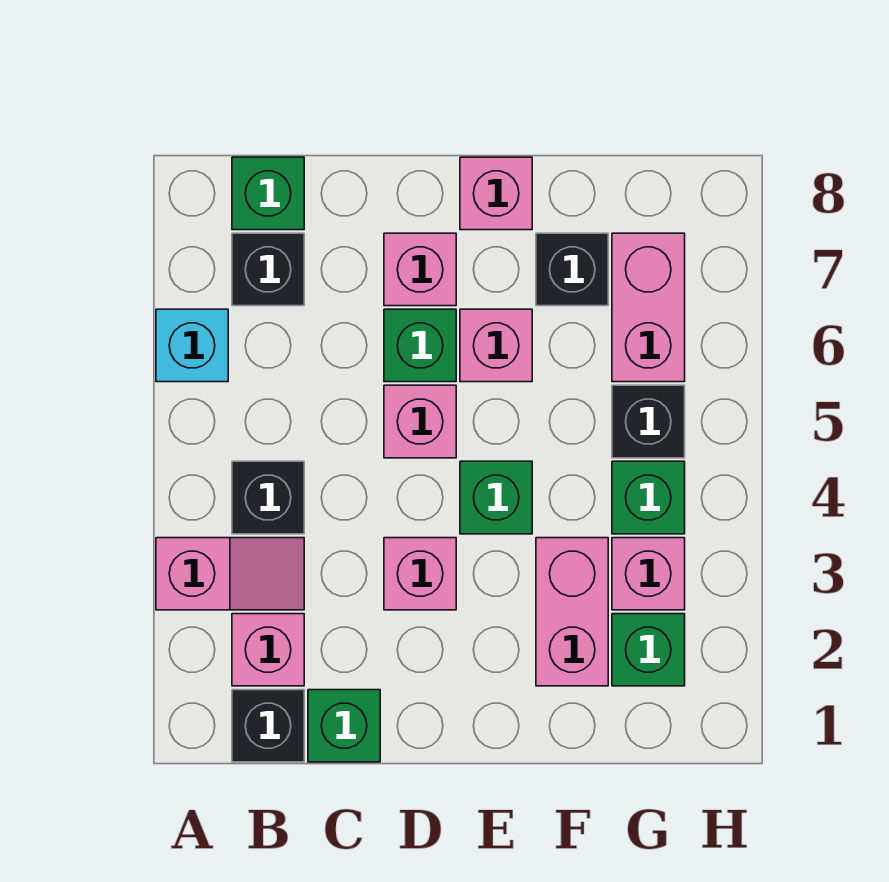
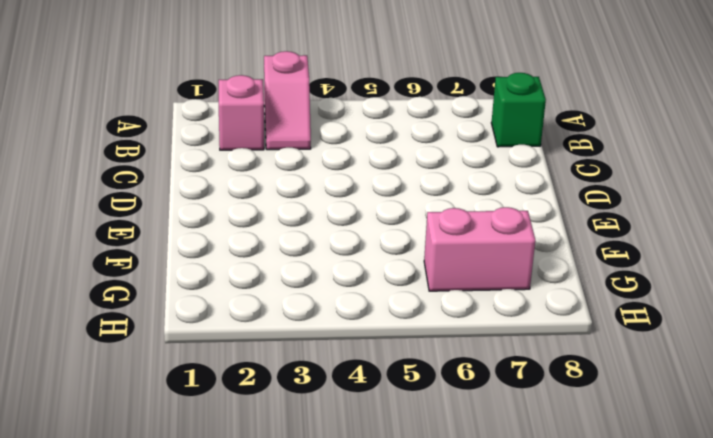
none -> cyan 1x1 brick [156,309,228,382]
none -> black 1x1 brick [232,690,304,762]
none -> black 1x1 brick [232,461,304,534]

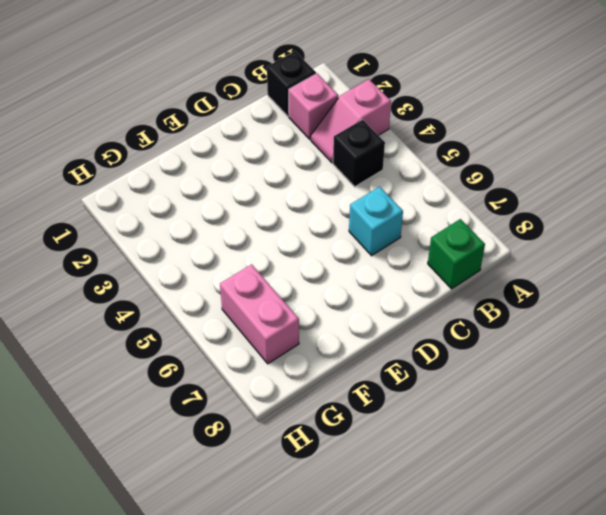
cyan 1x1 brick [349,187,403,256] -> cyan 1x1 brick moved to [156,309,228,382]
none -> black 1x1 brick [232,233,304,306]
none -> green 1x1 brick [308,690,380,762]
none -> pink 1x1 brick [384,538,456,610]

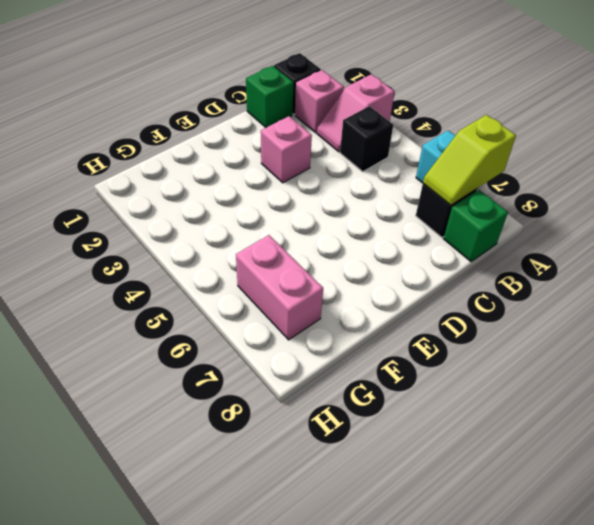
lime 1x2 slope [423,115,516,205] -> none
none -> pink 1x1 brick [384,385,456,458]
none -> green 1x1 brick [384,309,456,382]
none -> pink 1x1 brick [384,233,456,306]

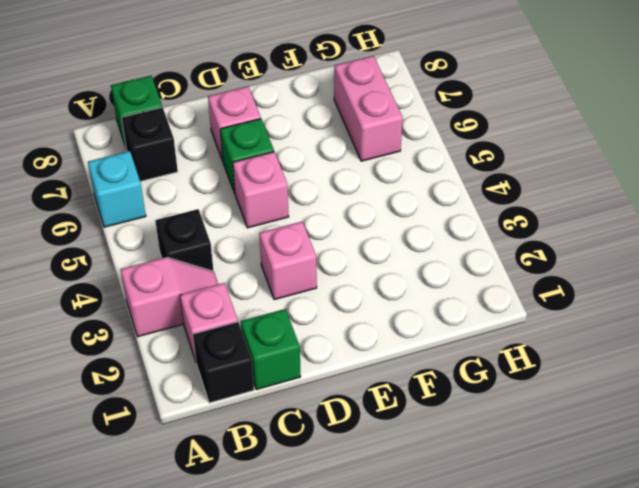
none -> green 1x1 brick [460,461,532,534]
none -> pink 1x1 brick [460,309,532,382]
none -> pink 1x1 brick [460,157,532,230]

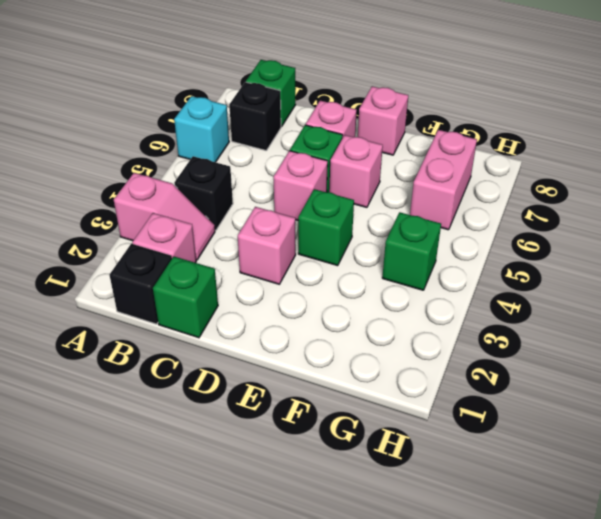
none -> pink 1x2 brick [536,538,608,686]
none -> black 1x1 brick [536,233,608,306]
none -> green 1x1 brick [612,614,685,686]

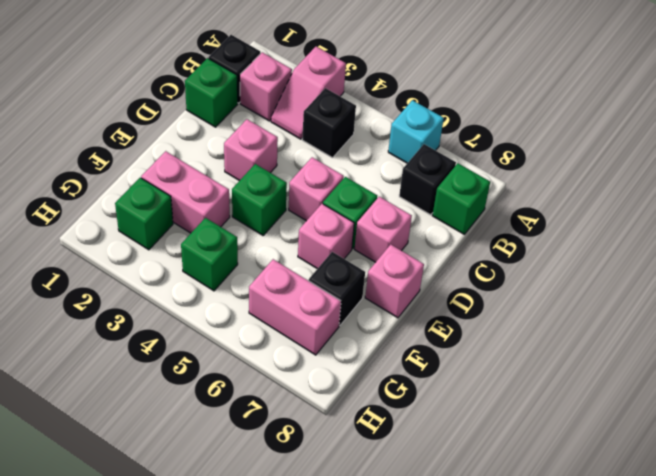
none -> pink 1x1 brick [612,538,685,610]
none -> black 1x1 brick [612,385,685,458]

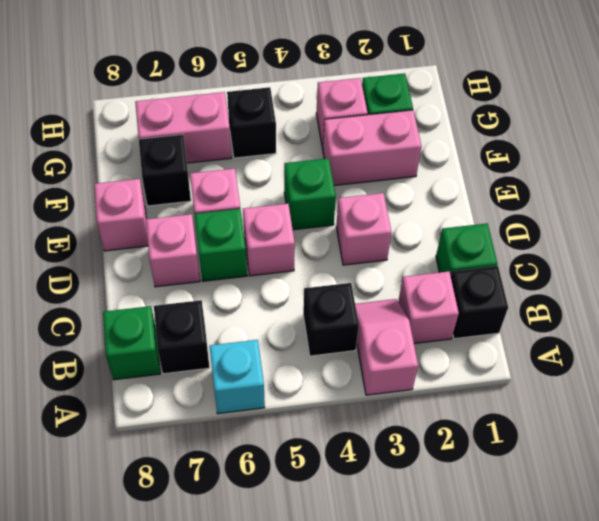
none -> green 1x1 brick [612,461,685,534]

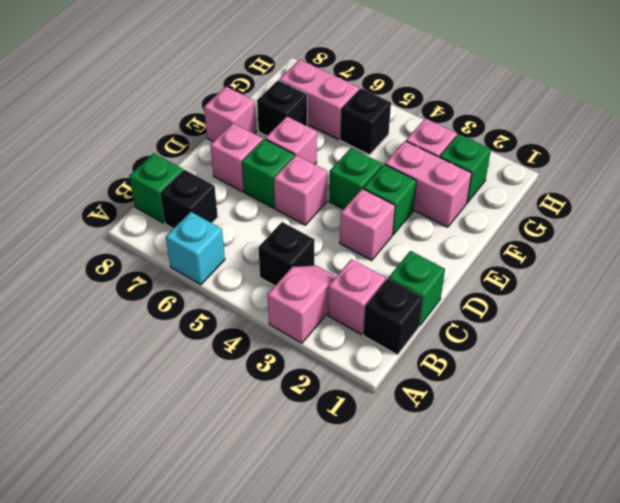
green 1x1 brick [363,164,416,235] -> green 1x1 brick moved to [612,461,685,534]

